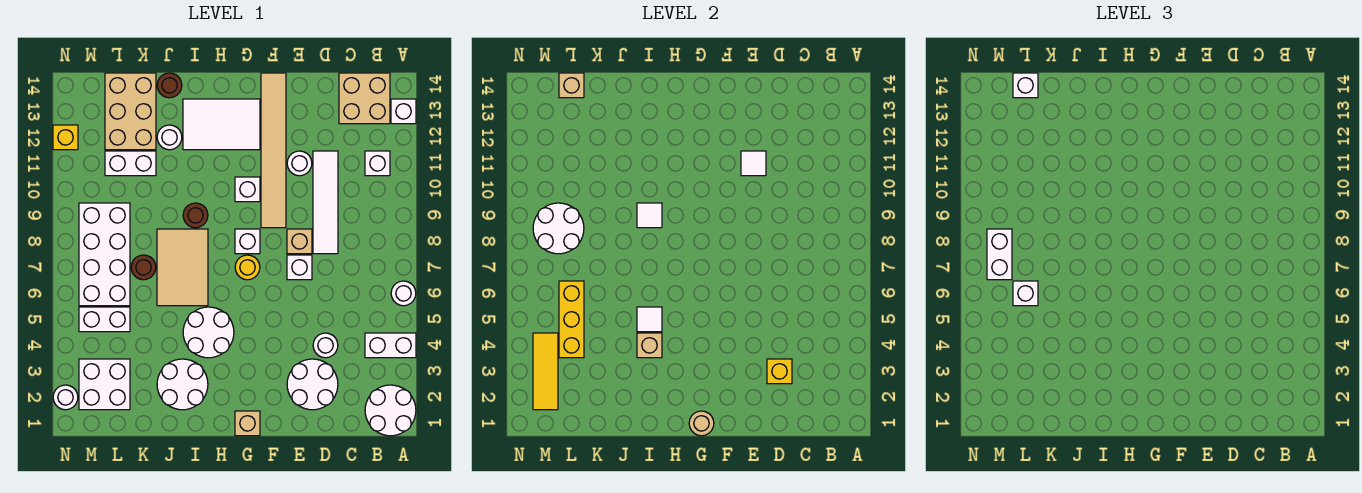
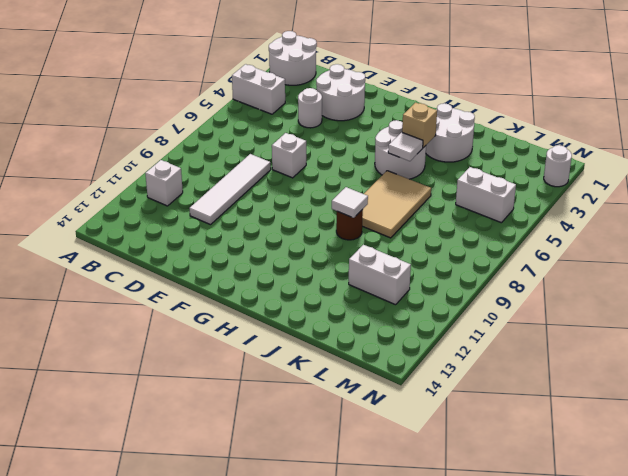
none -> white 1x1 round brick [391,281,416,306]
none -> white 1x1 brick [391,99,416,124]
none -> tan 2x2 brick [339,73,390,124]
none -> tan 1x1 brick [287,229,312,254]

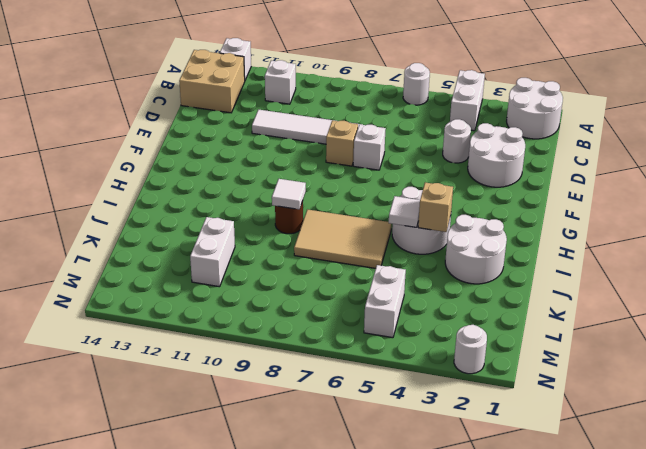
none -> white 1x1 round brick [287,151,312,176]
none -> tan 1x6 tile [261,73,286,228]
none -> tan 1x1 brick [235,411,260,436]
none -> yellow 1x1 round brick [235,255,260,280]

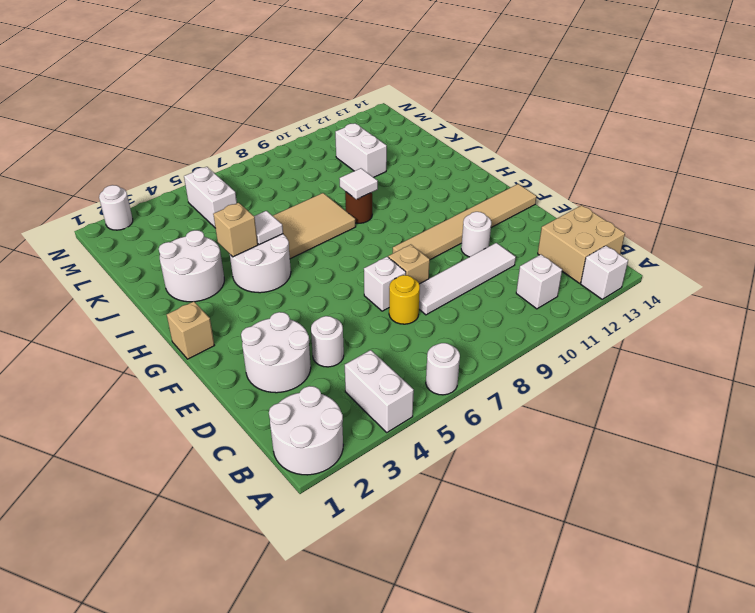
yellow 1x1 round brick [389,275,420,324] -> yellow 1x1 round brick moved to [235,255,260,280]
none -> white 1x1 brick [235,229,260,254]
none -> white 1x1 brick [235,177,260,202]
none -> white 2x3 tile [183,99,260,150]
none -> white 1x1 round brick [157,125,182,150]

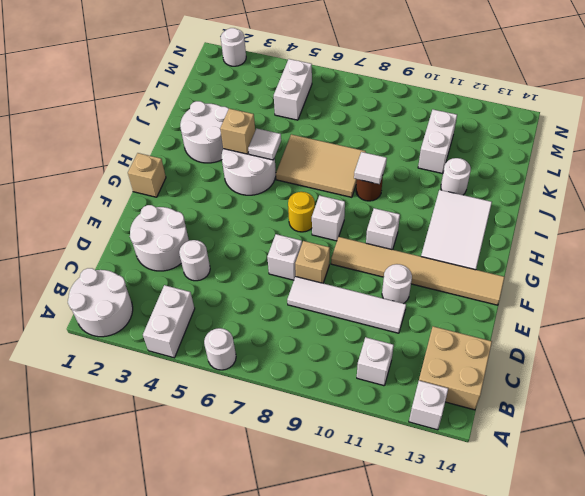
none -> brown 1x1 round brick [157,73,182,98]
none -> brown 1x1 round brick [131,255,156,280]
none -> tan 2x3 brick [105,73,156,150]
none -> white 2x2 brick [79,359,130,410]

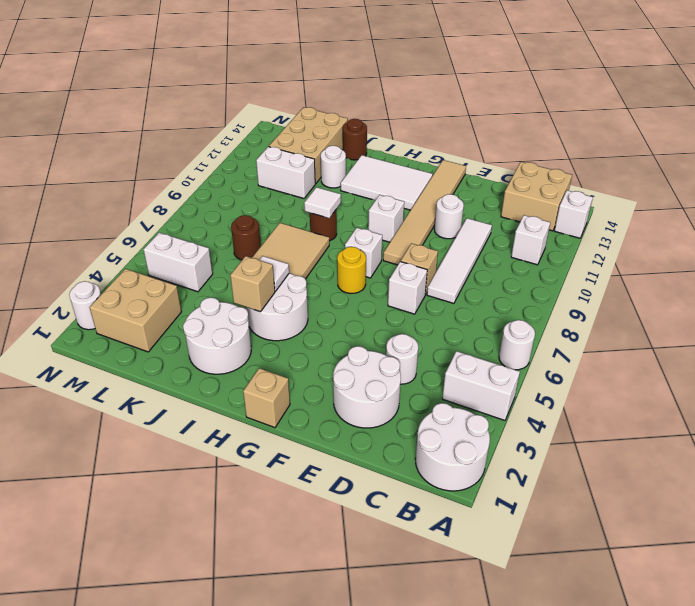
tan 2x2 brick [90,269,181,352] -> white 2x2 brick [79,359,130,410]
none -> white 2x4 brick [79,203,130,306]
none -> yellow 1x1 brick [53,125,78,150]
none -> yellow 1x1 brick [767,359,792,384]
none -> white 1x1 tile [741,151,766,176]

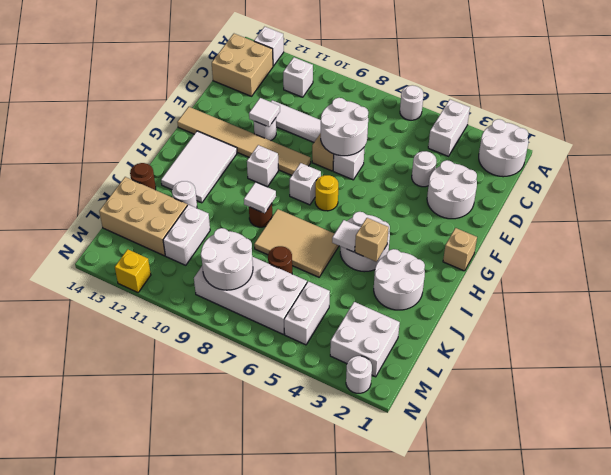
white 2x2 round brick [321,98,368,156] -> none
none -> yellow 1x1 brick [767,359,792,384]
none -> tan 1x1 round brick [689,411,714,436]
none -> yellow 1x3 brick [559,281,584,358]
none -> tan 1x1 brick [559,73,584,98]

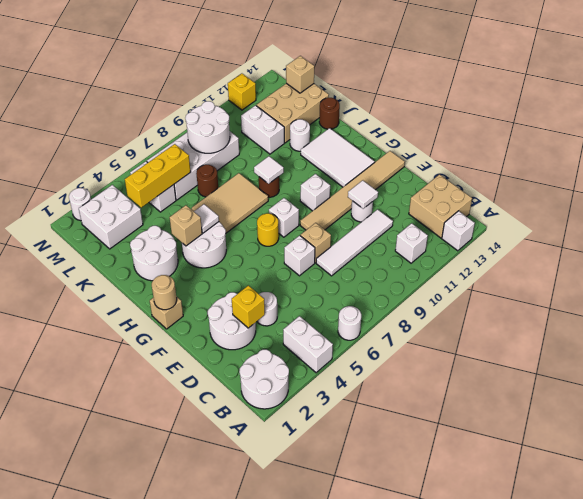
none -> yellow 1x3 tile [533,333,558,410]
none -> white 1x1 brick [1013,281,1038,306]
none -> white 1x1 brick [1013,73,1038,98]
none -> white 1x2 brick [987,229,1012,280]

